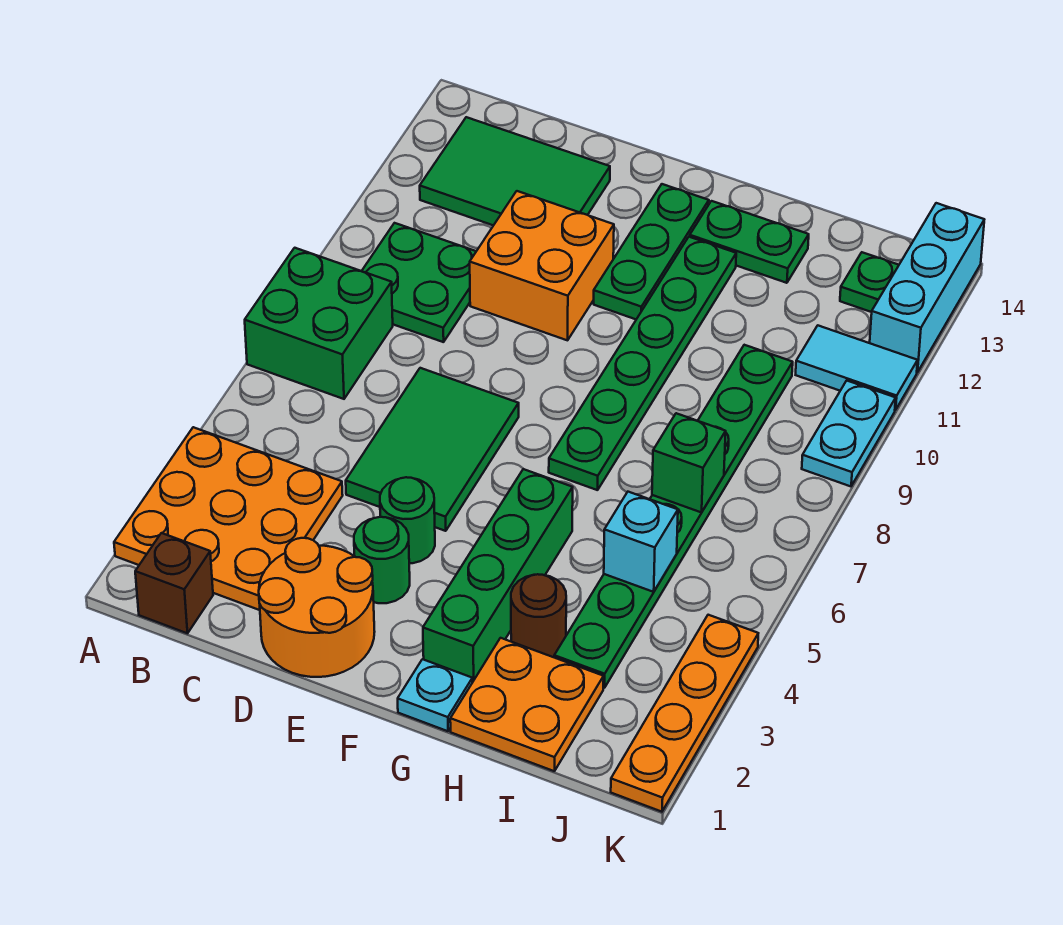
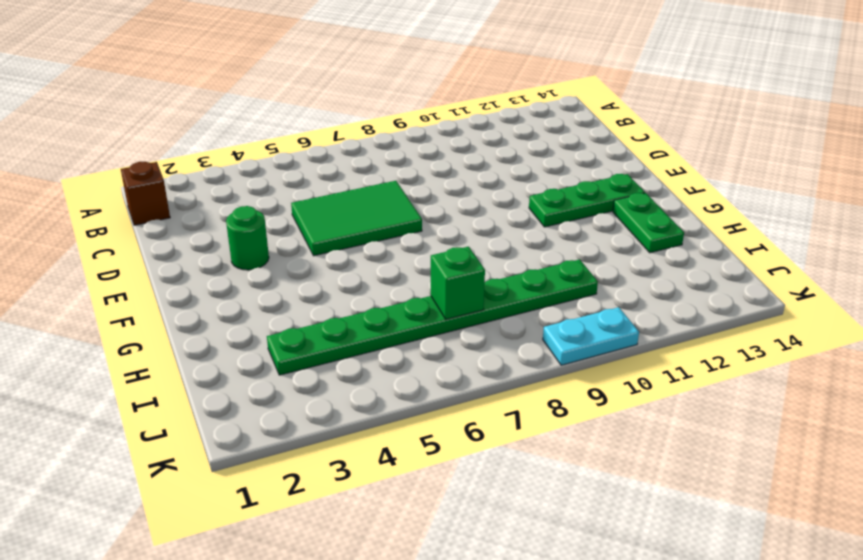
none -> orange 3x3 plate [114,427,343,610]
none -> green 2x2 brick [245,248,393,399]
none -> green 2x2 plate [362,223,476,342]

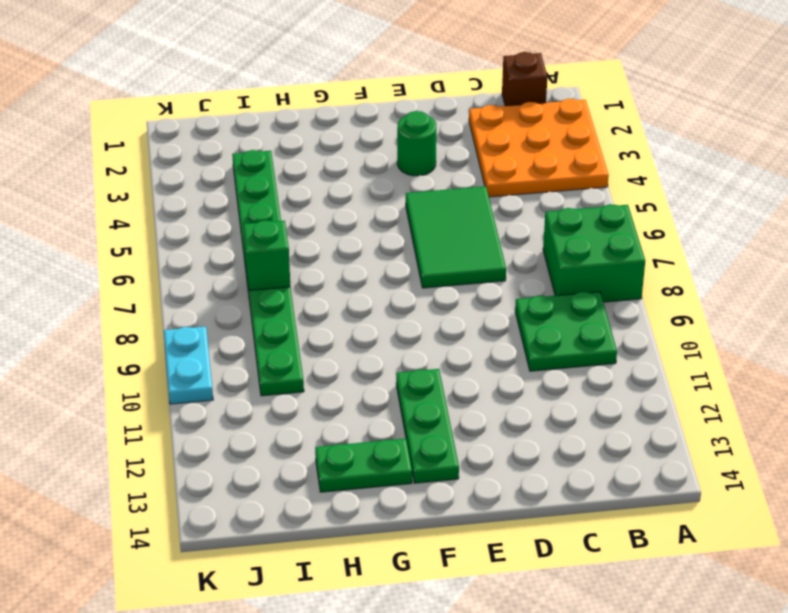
none -> green 2x3 tile [420,117,610,225]
none -> orange 2x2 round brick [259,538,375,677]
none -> orange 2x2 brick [470,191,614,340]

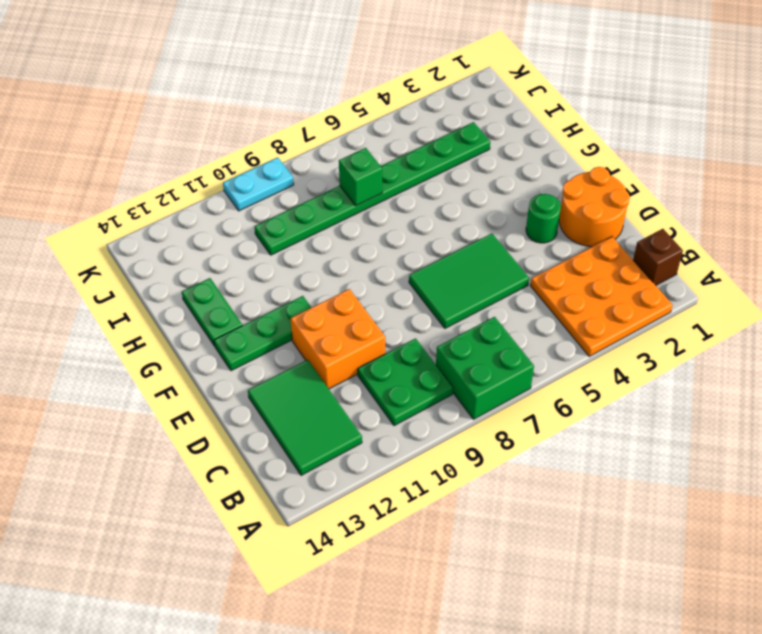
none -> green 1x1 round brick [380,477,435,563]
none -> cyan 1x1 plate [398,659,472,731]
none -> green 1x4 brick [423,469,573,682]

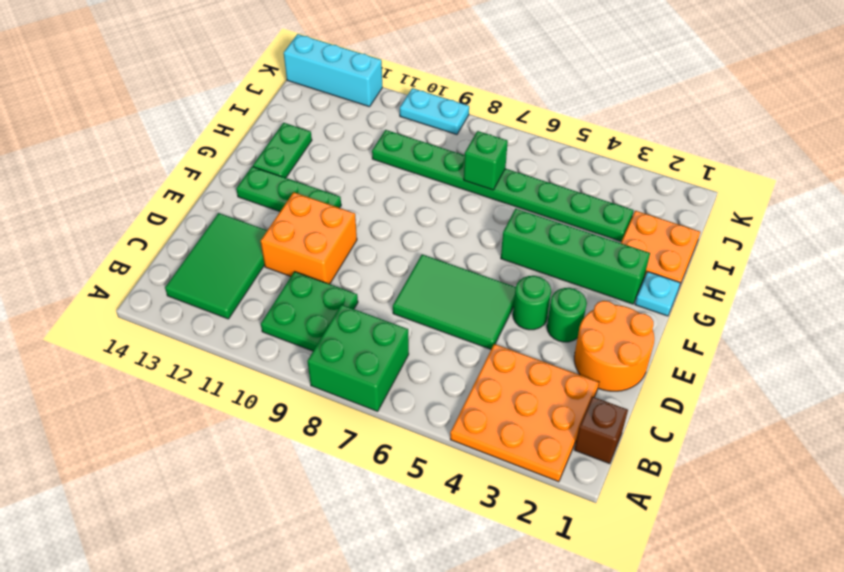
none -> green 1x6 plate [549,237,736,490]
none -> brown 1x1 round brick [511,574,566,657]
none -> cyan 1x2 tile [796,326,918,410]

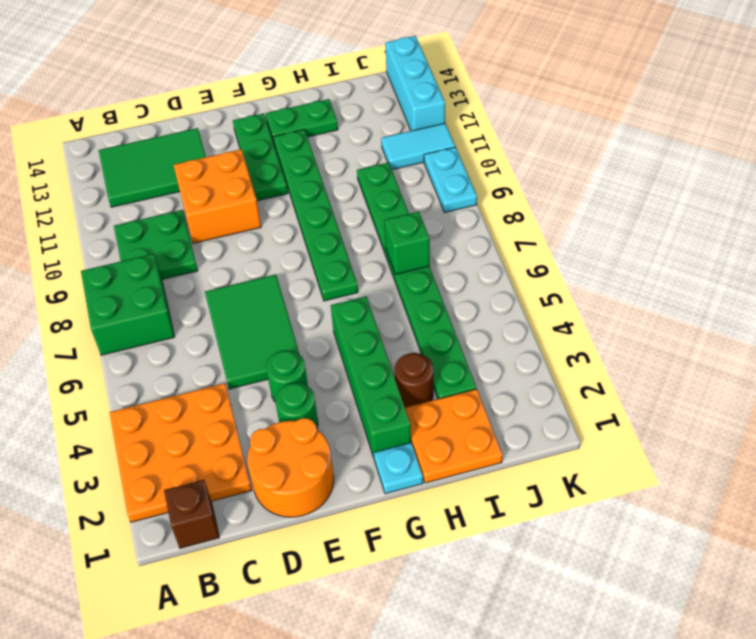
none -> green 1x1 plate [840,252,899,312]
none -> orange 1x4 plate [611,615,758,812]
none -> cyan 1x1 brick [604,492,678,592]

